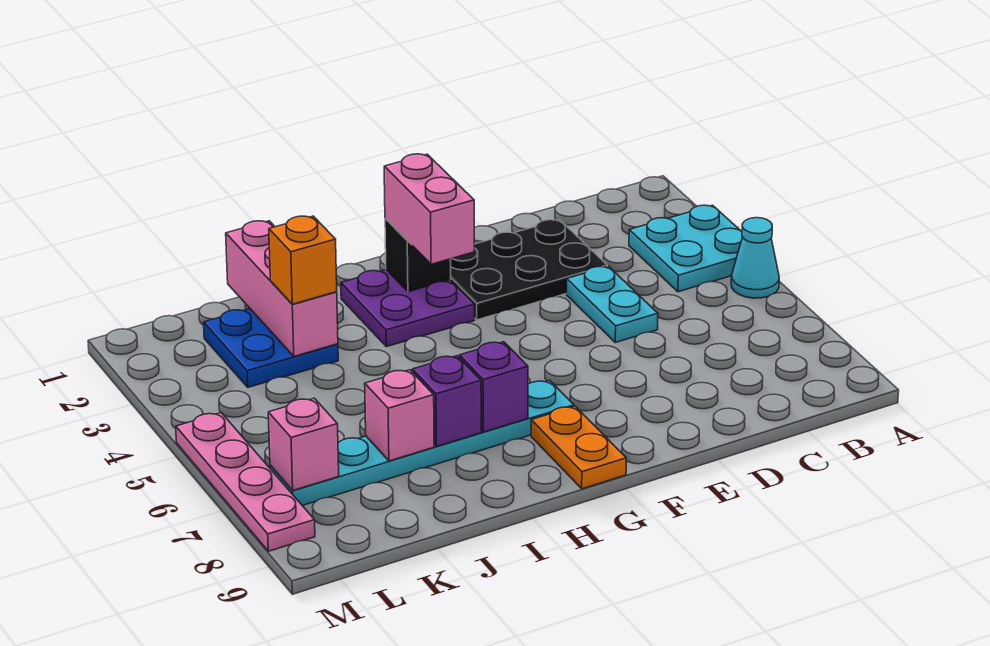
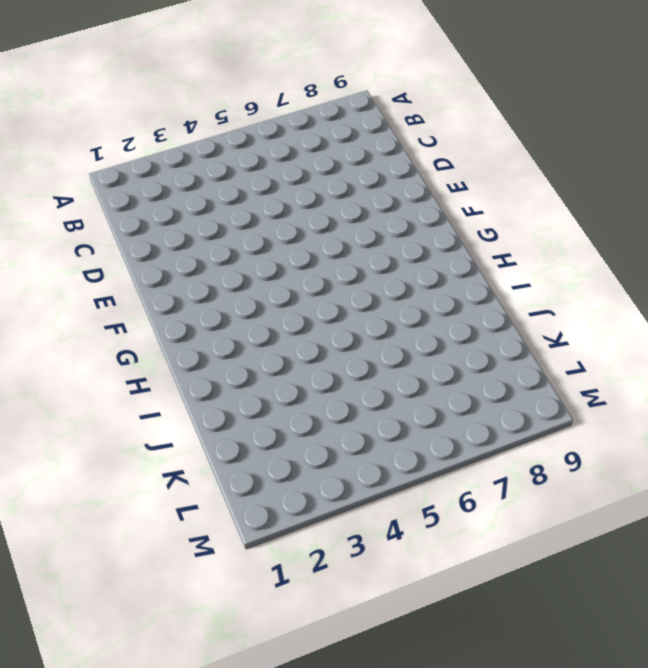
none -> cyan 2x2 plate [629,205,742,292]
none -> cyan 1x1 cone [731,218,779,298]
none -> black 2x3 plate [450,220,607,320]

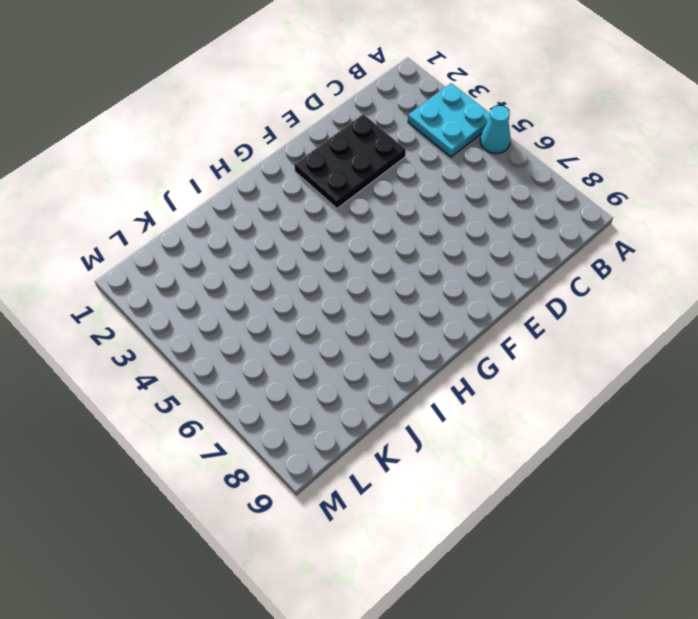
none -> cyan 1x2 plate [567,266,658,343]
none -> purple 2x2 plate [341,270,475,347]
none -> cyan 1x6 plate [270,380,574,505]

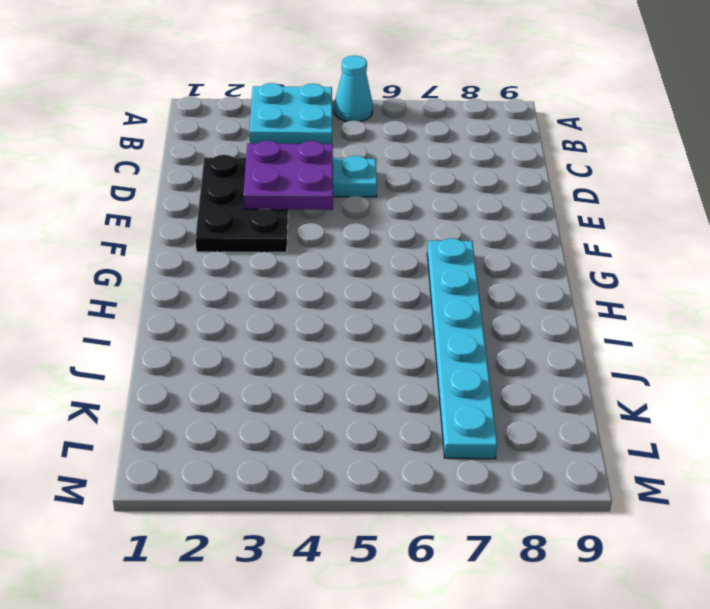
purple 2x2 plate [244,140,333,210] -> purple 2x2 plate moved to [341,270,475,347]
none -> orange 1x2 plate [531,406,626,489]
none -> blue 2x2 plate [204,309,338,387]
none -> pink 1x4 plate [176,413,315,551]

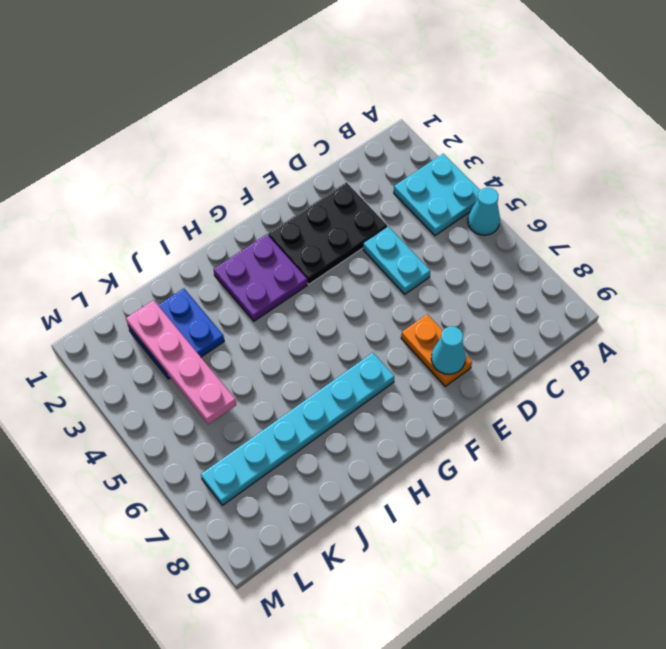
orange 1x2 plate [401,314,472,386] -> orange 1x2 plate moved to [531,406,626,489]
cyan 1x1 cone [431,326,466,374] -> none
pink 1x4 plate [126,300,236,424] -> pink 1x4 plate moved to [176,413,315,551]
none -> black 1x1 brick [385,219,451,292]
none -> purple 1x1 brick [459,342,528,432]
none -> purple 1x1 brick [412,356,481,446]

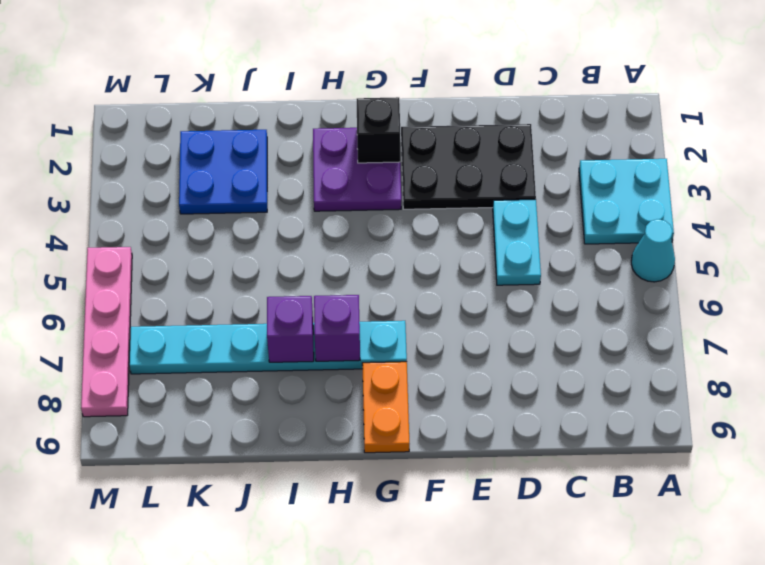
none -> pink 1x3 brick [226,221,338,356]
none -> pink 1x1 brick [365,370,434,461]
none -> pink 1x1 brick [268,398,339,490]

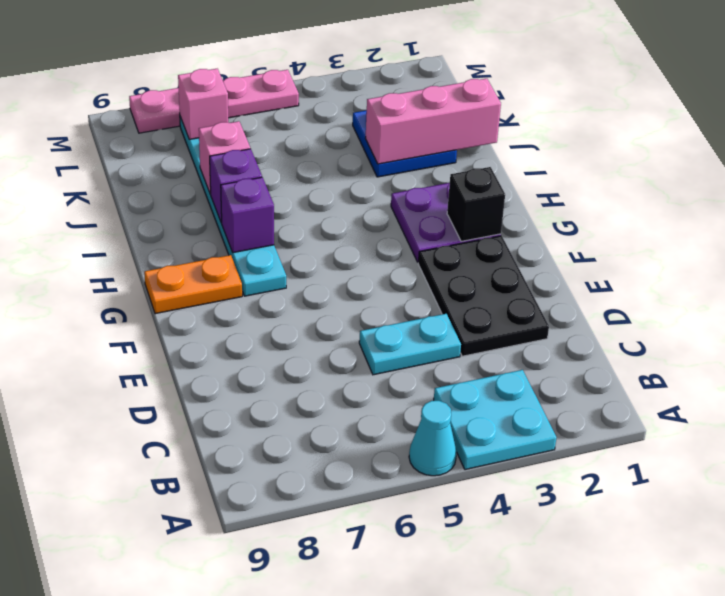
none -> pink 1x2 brick [384,154,474,264]
none -> orange 1x1 brick [269,216,337,304]

